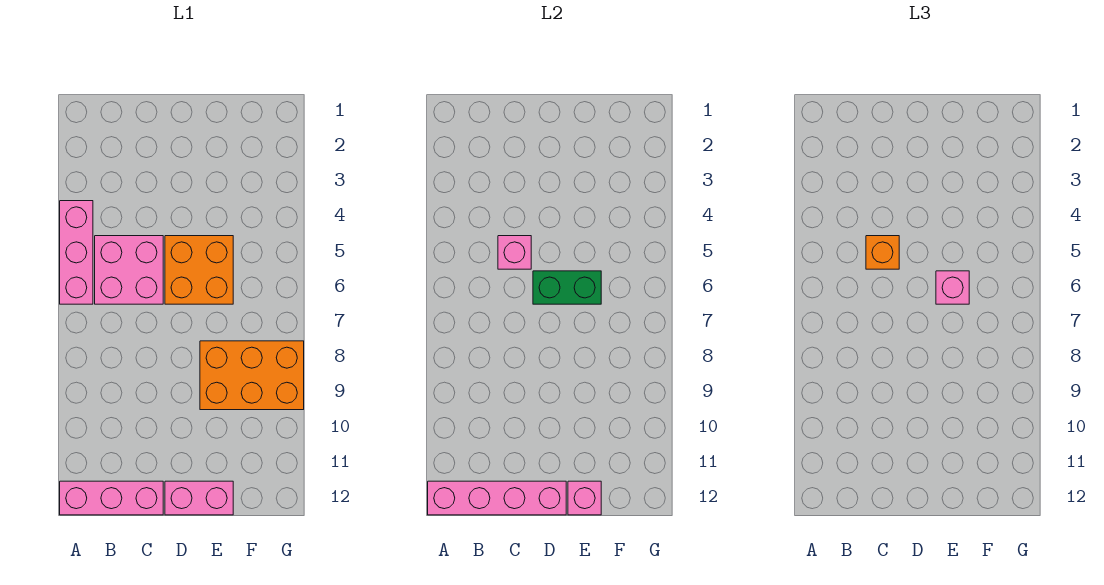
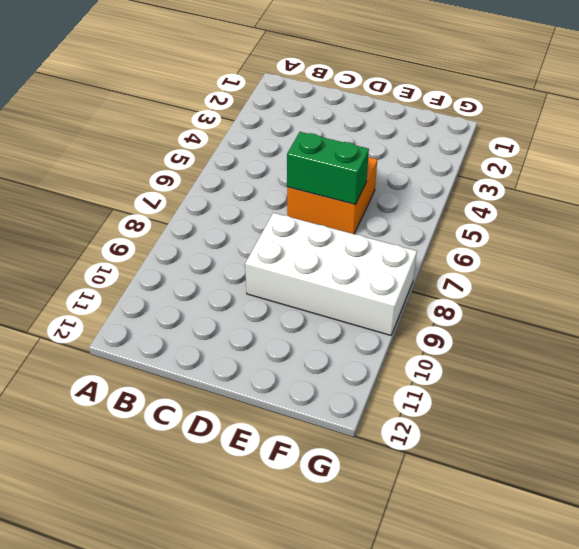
white 2x4 brick [245,213,417,335] -> orange 2x3 brick [200,341,304,410]
none -> pink 1x3 brick [60,201,93,304]
none -> pink 1x3 brick [60,481,163,515]
none -> pink 2x2 brick [95,236,163,304]

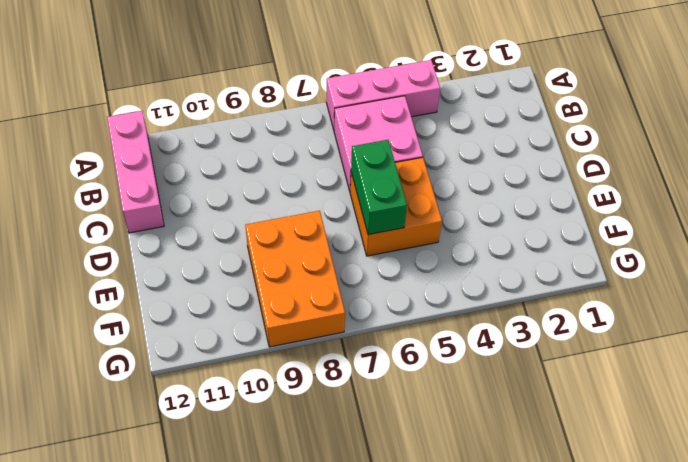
none -> pink 1x2 brick [165,481,233,515]
none -> pink 1x4 brick [428,481,566,515]
none -> pink 1x1 brick [498,236,531,269]

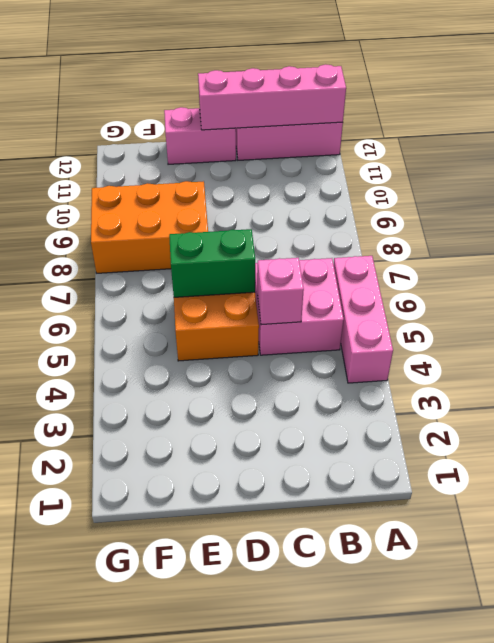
none -> pink 1x1 brick [568,481,601,515]
none -> orange 1x1 brick [866,236,899,269]
none -> pink 1x1 brick [936,271,969,304]

